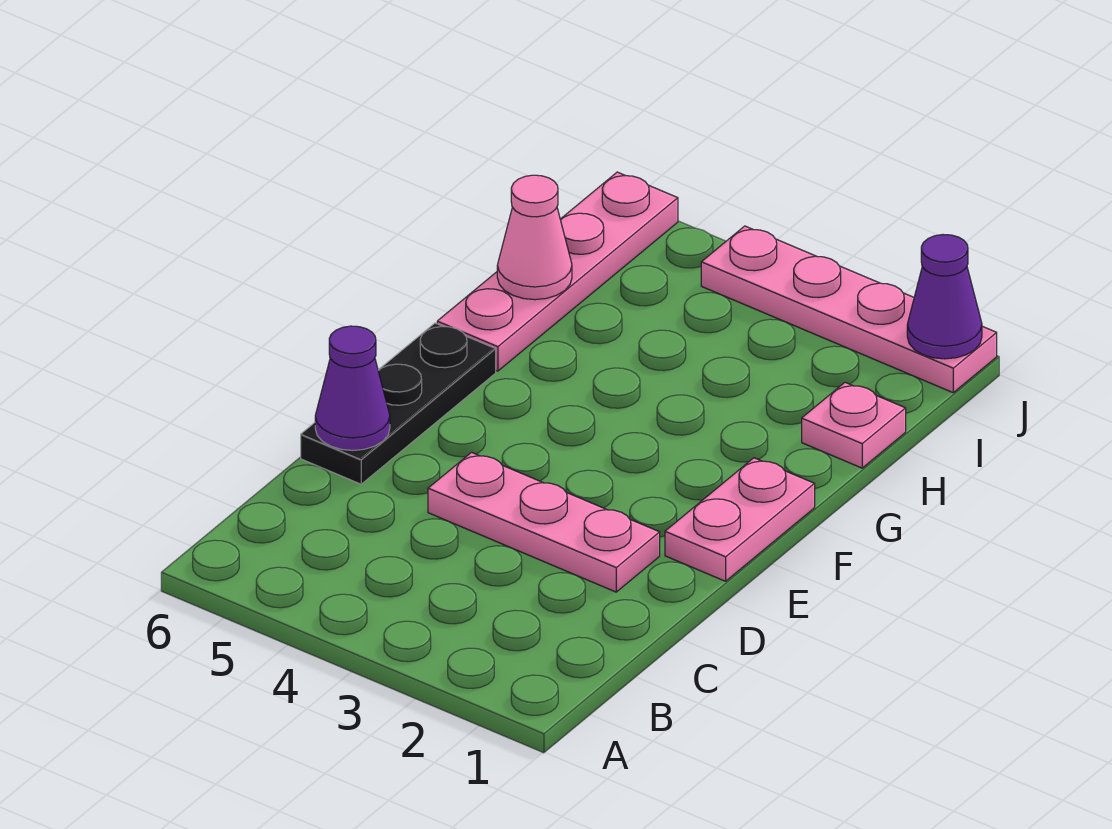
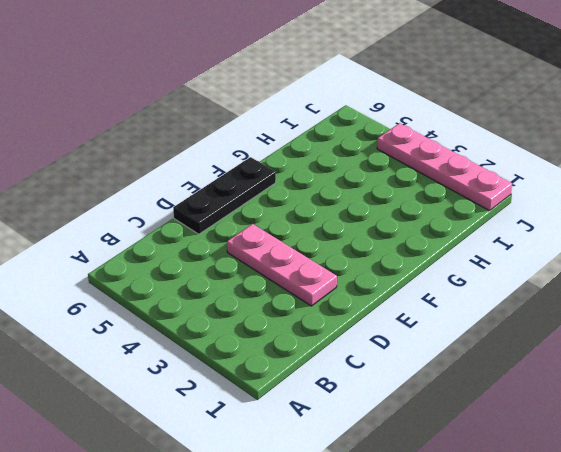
none -> pink 1x2 plate [665,458,815,581]
none -> pink 1x4 plate [437,172,678,371]

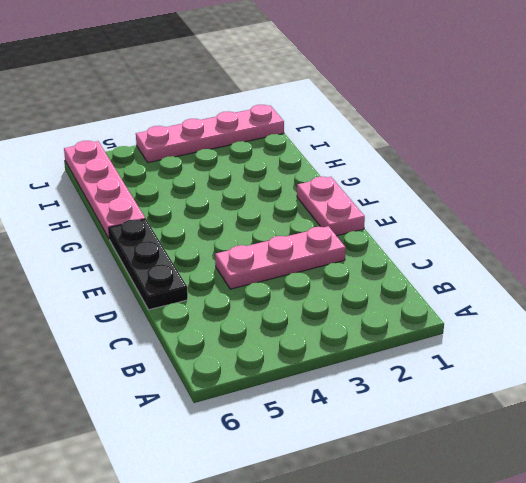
none -> pink 1x1 plate [802,382,906,468]
none -> purple 1x1 cone [315,326,390,450]

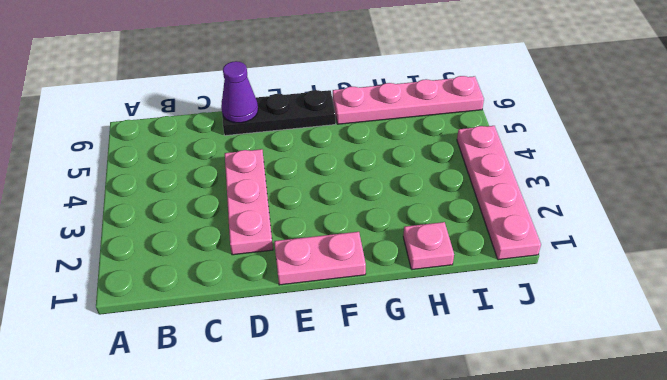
none -> pink 1x1 cone [497,175,572,300]
none -> purple 1x1 cone [907,235,982,359]

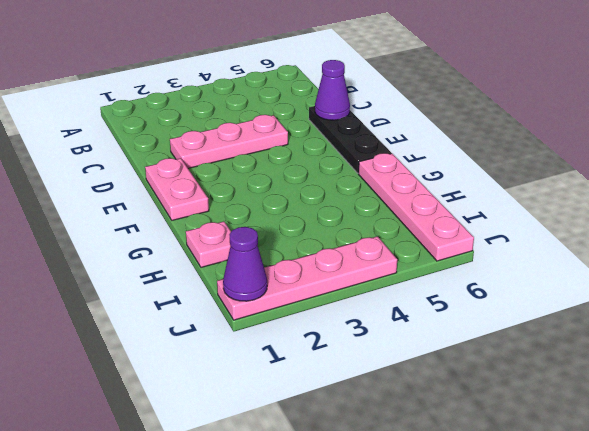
none -> pink 1x1 cone [497,175,572,300]

